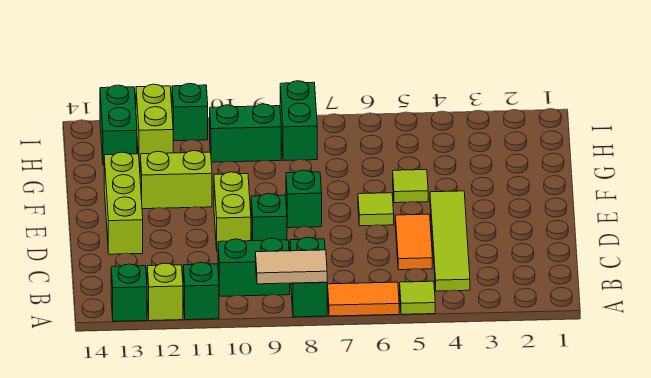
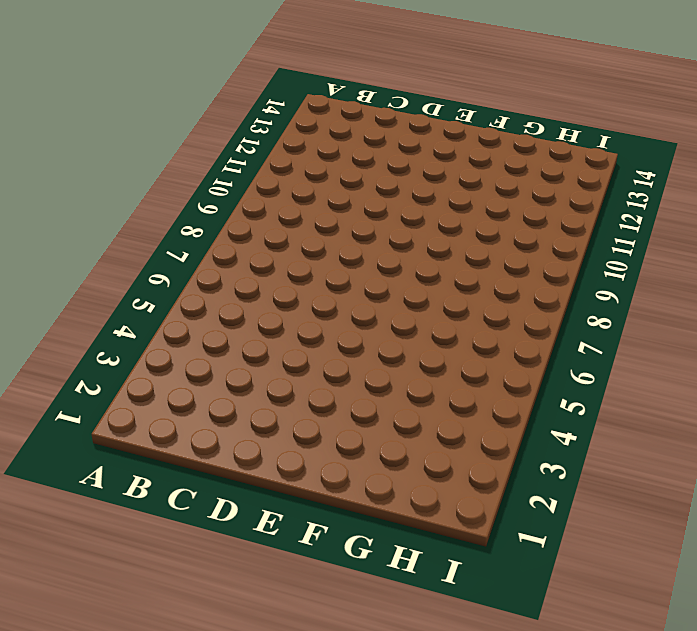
none -> lime 1x1 tile [400,281,435,314]
none -> orange 1x2 tile [328,282,399,316]
none -> green 1x2 brick [290,237,327,317]

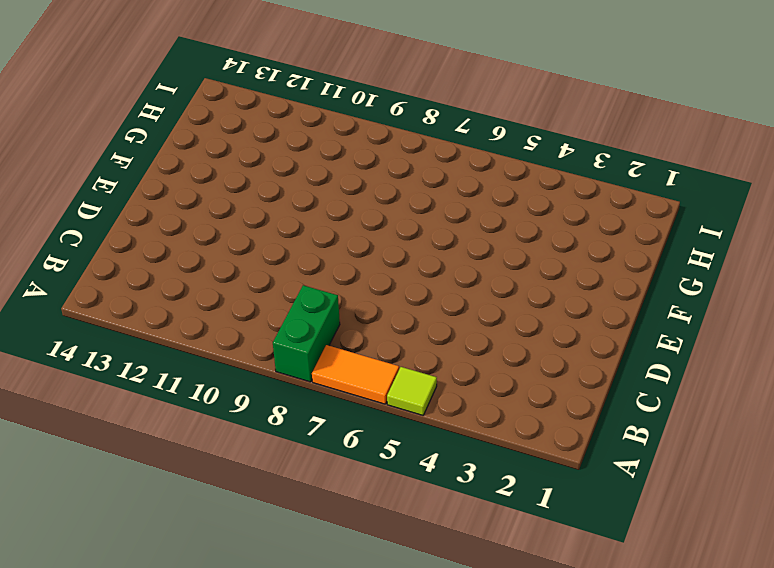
none -> green 1x1 brick [183,262,219,320]
none -> lime 1x1 brick [147,263,183,321]
none -> green 1x1 brick [111,264,147,321]

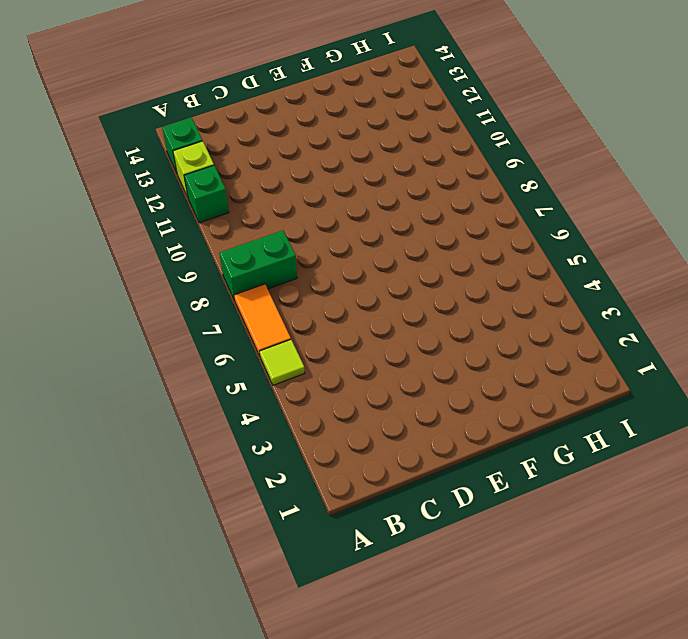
none -> lime 1x4 tile [430,191,470,291]
none -> green 1x2 brick [218,238,290,296]
none -> orange 1x2 tile [395,214,432,270]

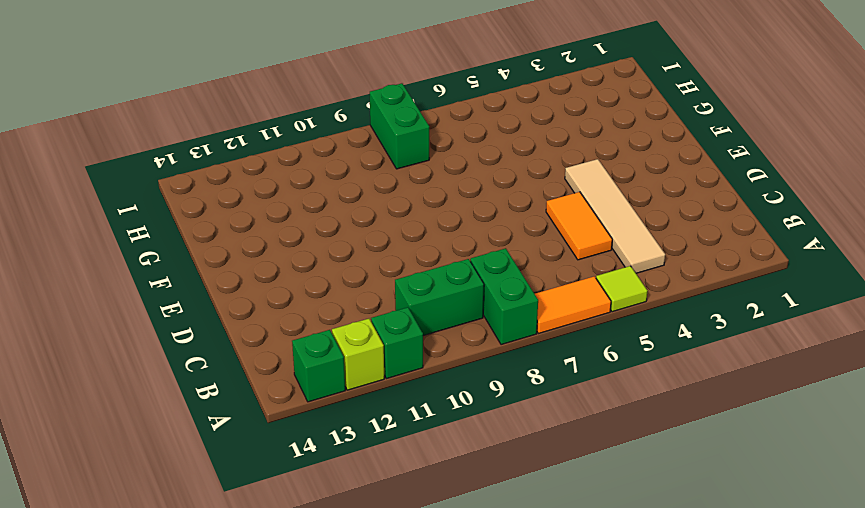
tan 1x4 tile [565,159,665,273] -> lime 1x4 tile [430,191,470,291]
none -> green 1x1 brick [251,194,287,241]
none -> lime 1x2 brick [214,172,251,252]
none -> lime 1x3 brick [104,152,143,254]

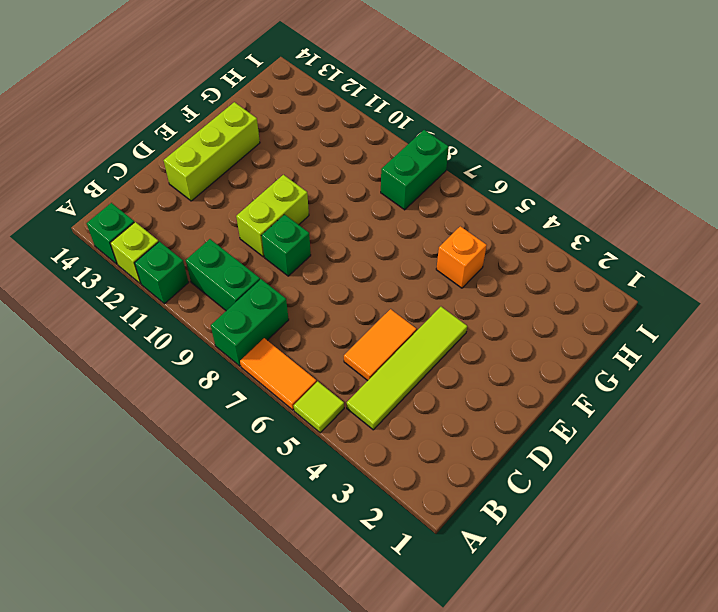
orange 1x1 brick [436,226,487,288] -> none
none -> lime 1x1 tile [358,193,394,226]
none -> green 1x1 brick [286,170,322,228]
none -> lime 1x1 tile [393,170,428,203]

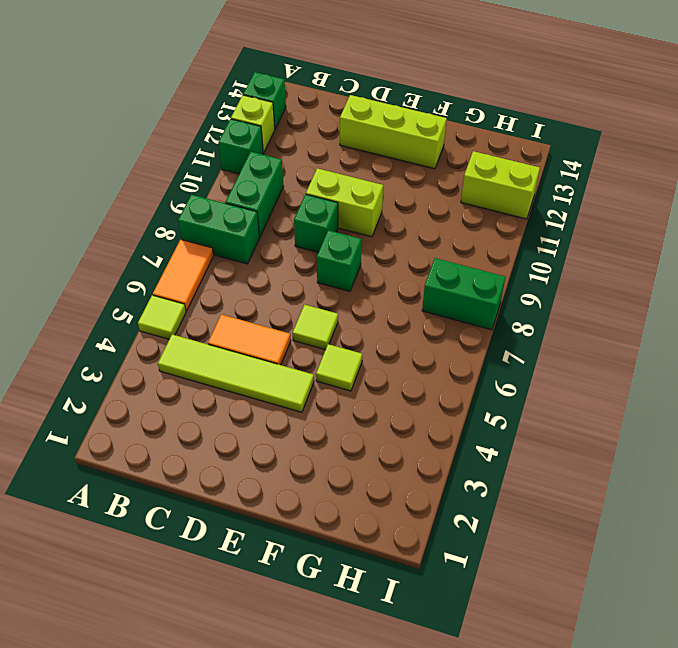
none -> lime 1x2 brick [140,151,212,209]
none -> green 1x2 brick [210,104,281,162]
none -> green 1x2 brick [100,85,137,165]

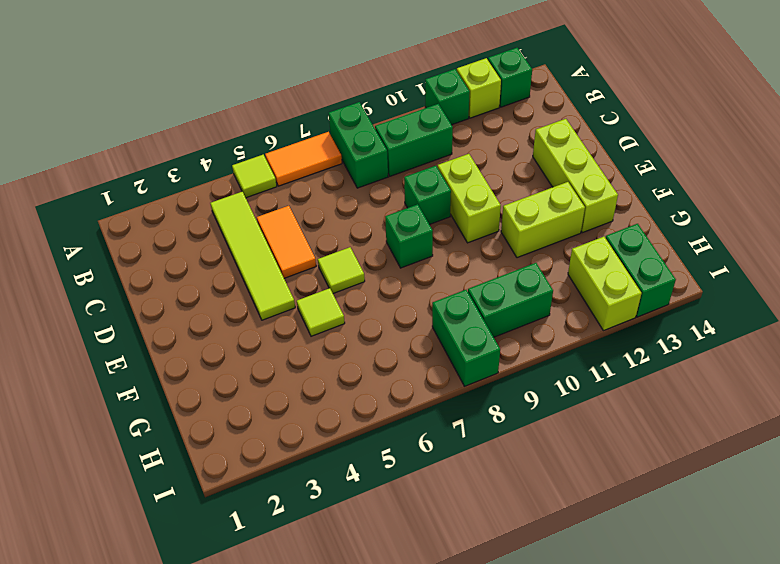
none -> green 1x1 brick [172,83,208,141]
none -> tan 1x2 tile [256,250,327,284]

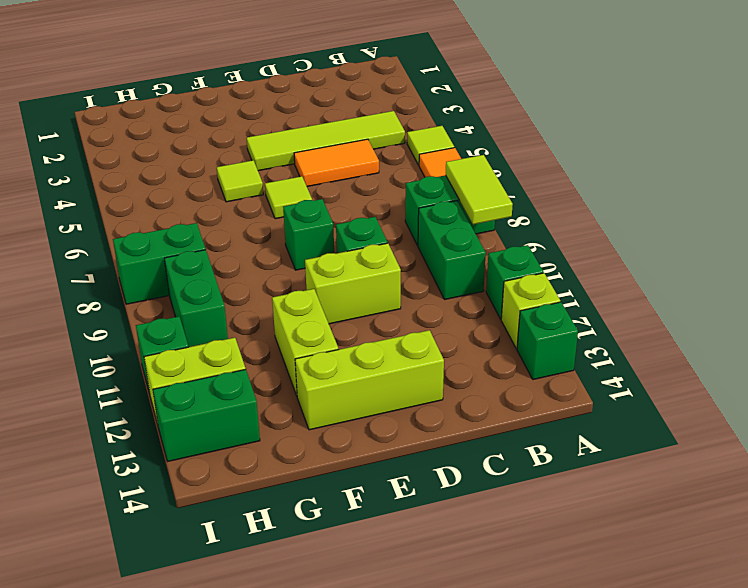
lime 1x2 tile [446,155,513,224] -> tan 1x2 tile [256,250,327,284]

